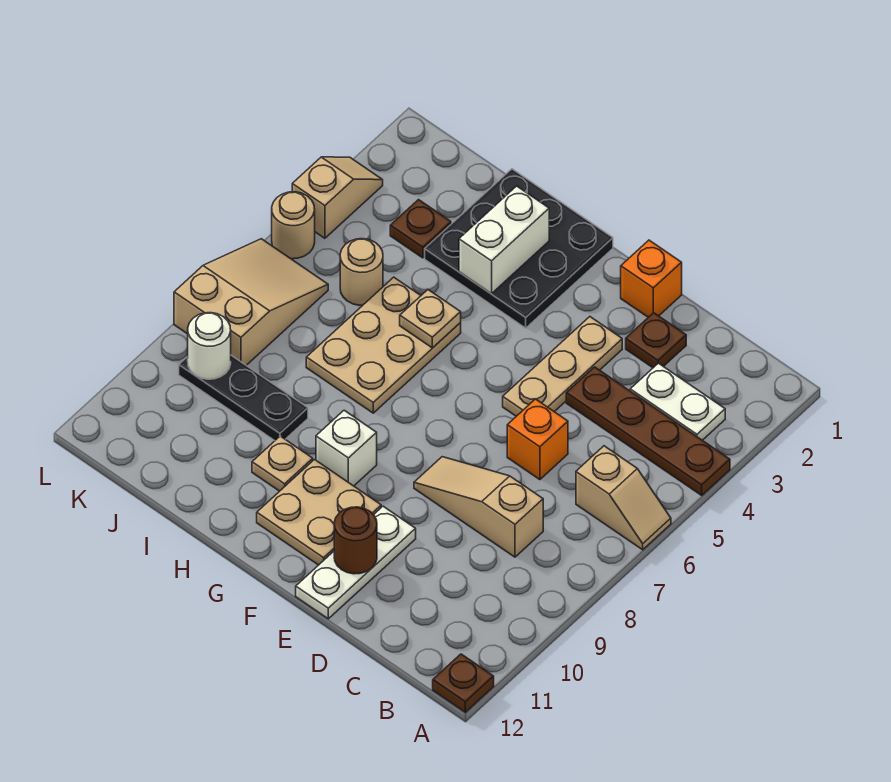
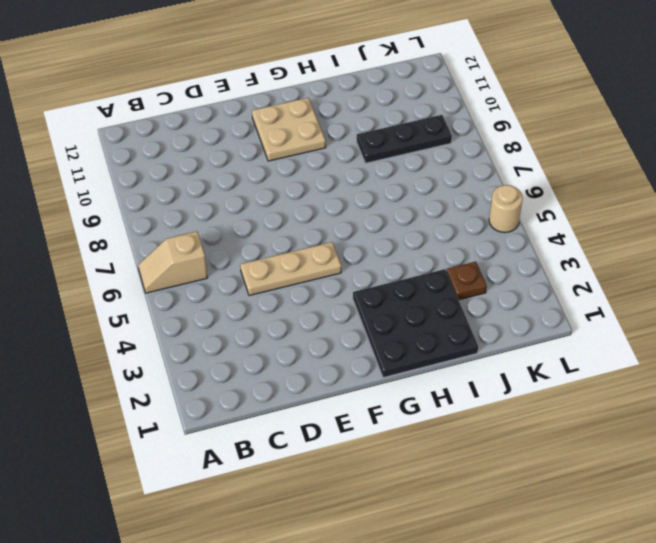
tan 1x3 plate [240,242,341,296] -> tan 1x3 plate turned to [503,317,622,416]
none -> brown 1x4 plate [566,367,730,495]
none -> brown 1x1 plate [433,654,494,712]
none -> white 1x2 plate [630,363,725,440]

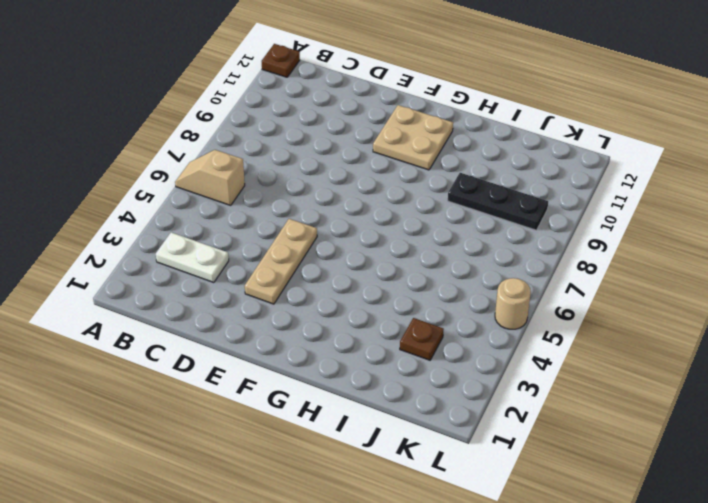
none -> brown 1x4 plate [566,367,730,495]
none -> tan 1x3 slope [414,457,543,557]
none -> brown 1x1 plate [626,313,686,368]

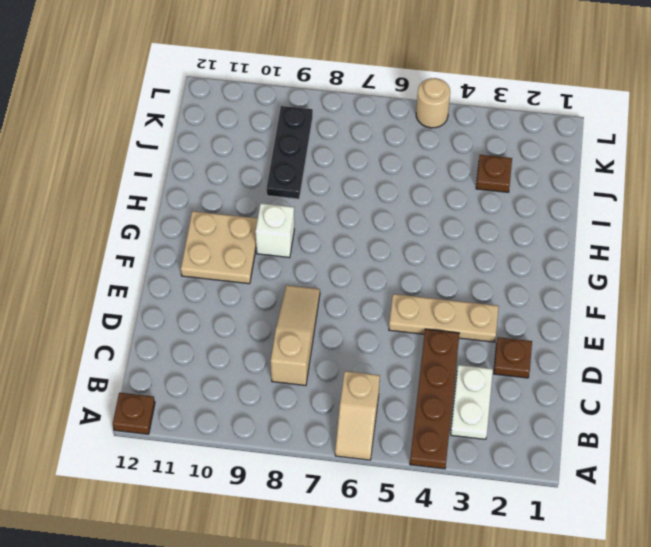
none -> orange 1x1 brick [507,399,568,480]
none -> orange 1x1 brick [621,240,682,317]
none -> white 1x3 plate [296,506,416,619]

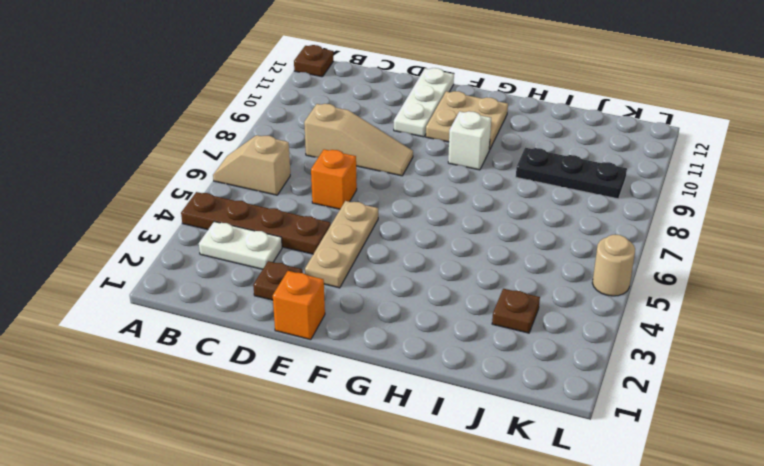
none -> black 3x3 plate [425,169,613,328]
none -> tan 2x3 plate [306,277,461,413]
none -> tan 1x1 plate [252,436,313,491]

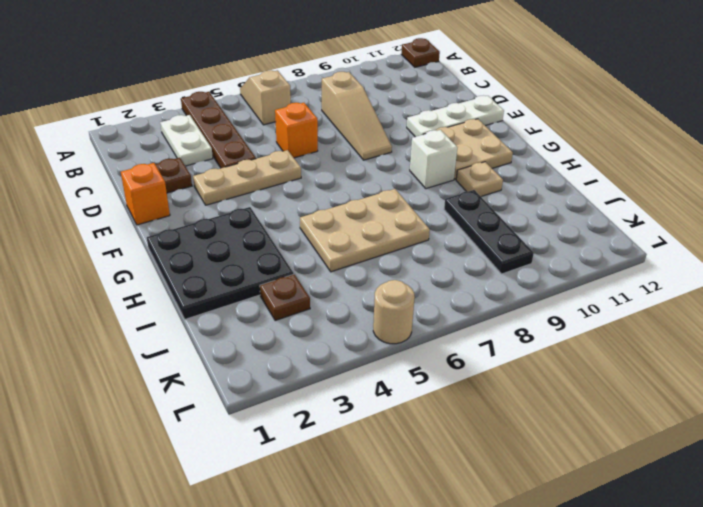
none -> tan 1x1 round brick [340,239,383,305]
none -> tan 2x3 slope [174,239,328,365]
none -> tan 1x2 slope [292,157,383,238]

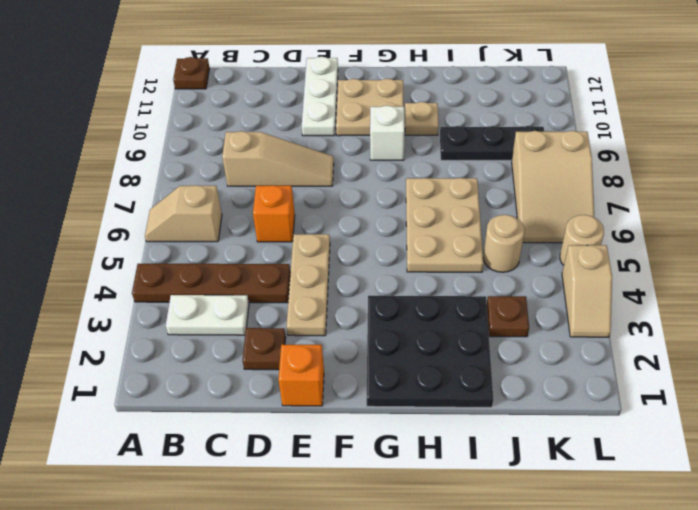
none -> brown 1x1 round brick [334,507,377,574]
none -> white 1x2 brick [459,186,549,294]
none -> tan 1x1 plate [400,290,461,348]

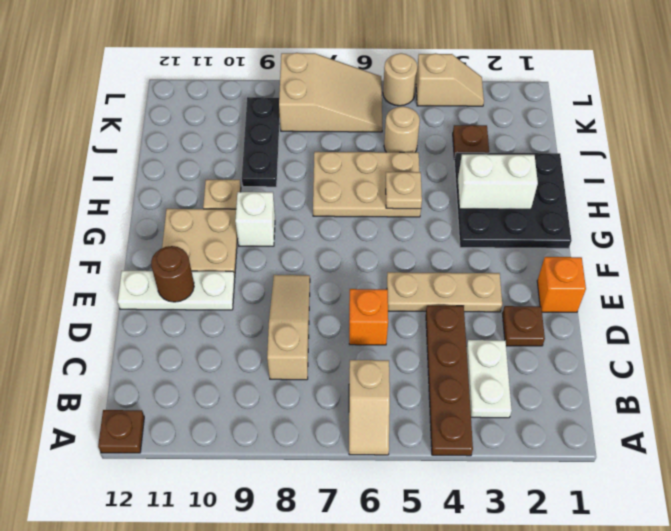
none -> white 1x1 round brick [188,313,231,379]

